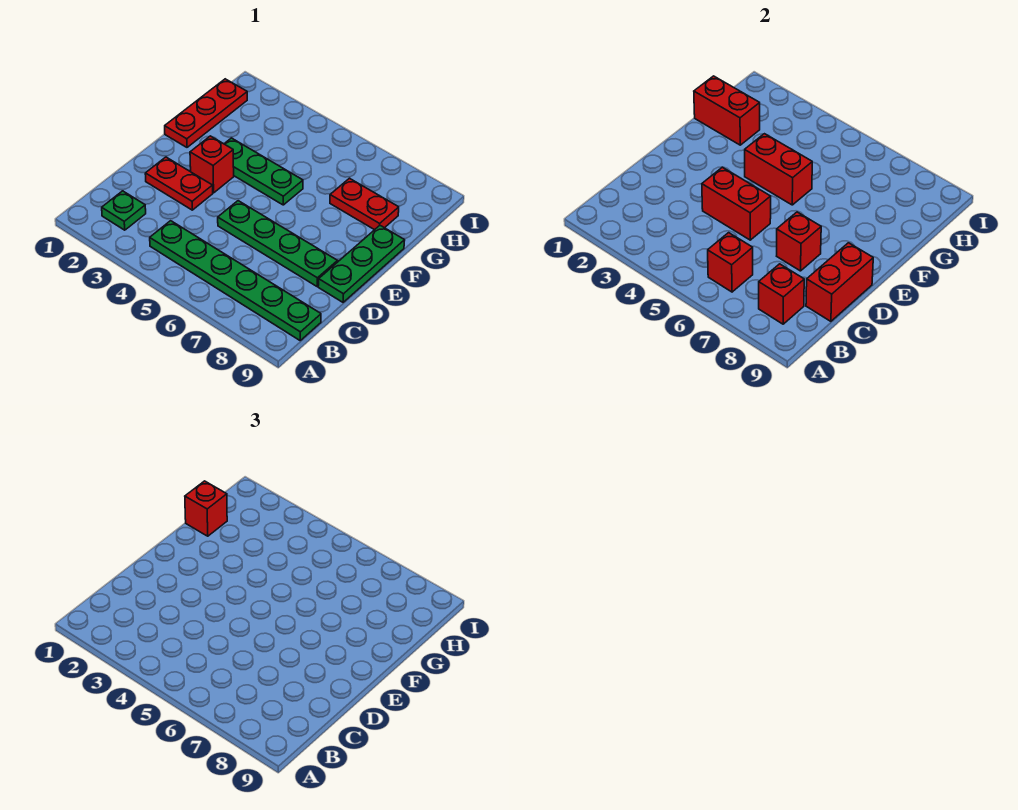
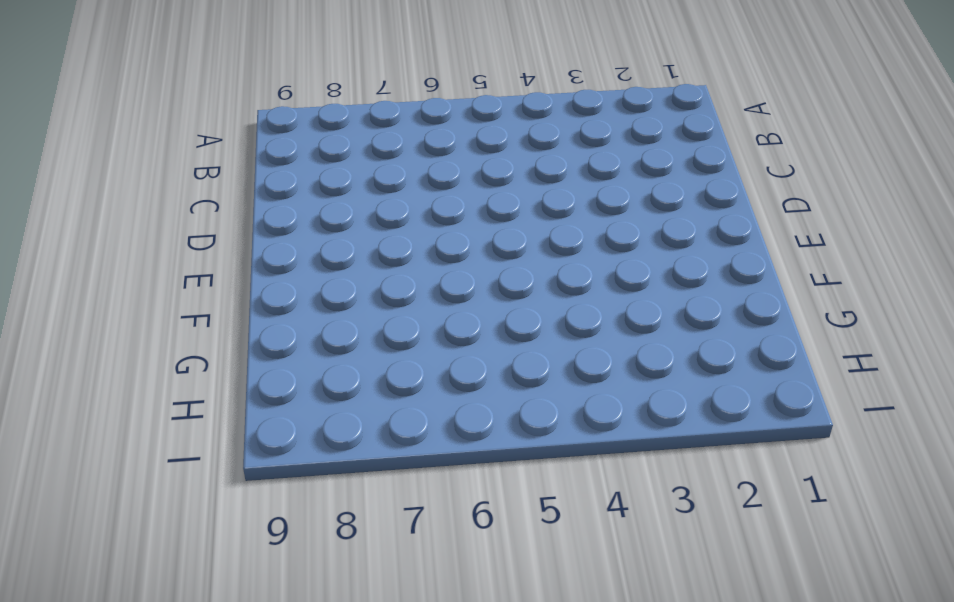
none -> green 1x1 plate [102,191,146,230]
none -> green 1x6 plate [150,221,321,340]
none -> red 1x2 plate [145,157,213,210]

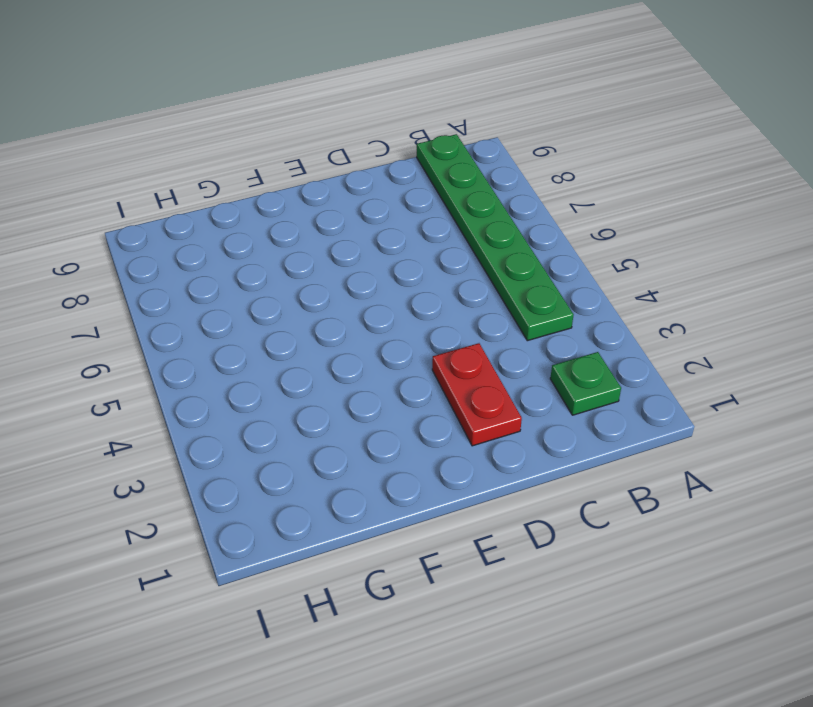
none -> green 1x4 plate [218,201,337,286]
none -> green 1x3 plate [318,226,405,302]
none -> red 1x1 brick [190,136,234,193]

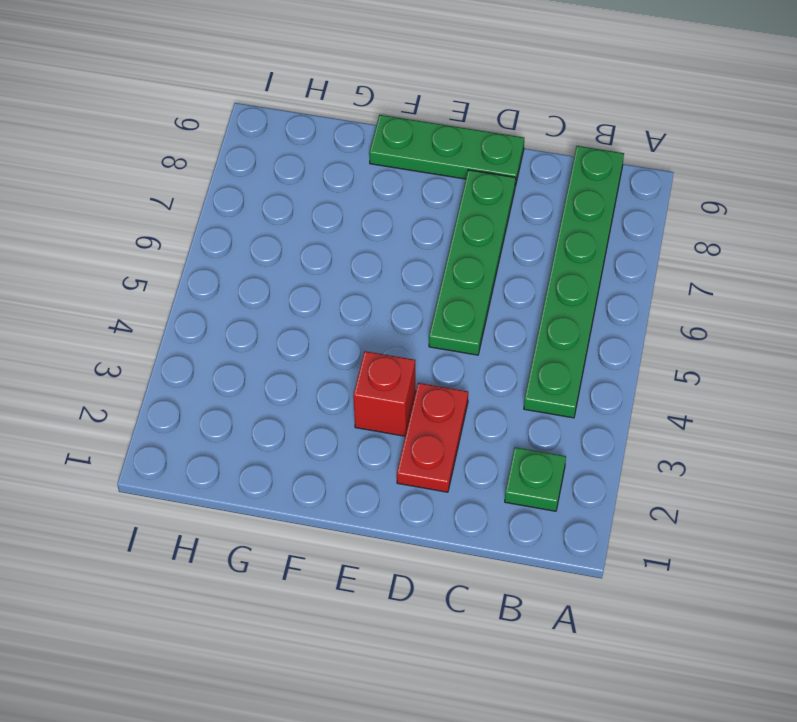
none -> red 1x3 plate [165,79,247,147]
none -> green 1x3 plate [224,138,303,205]
none -> red 1x2 plate [330,178,399,230]

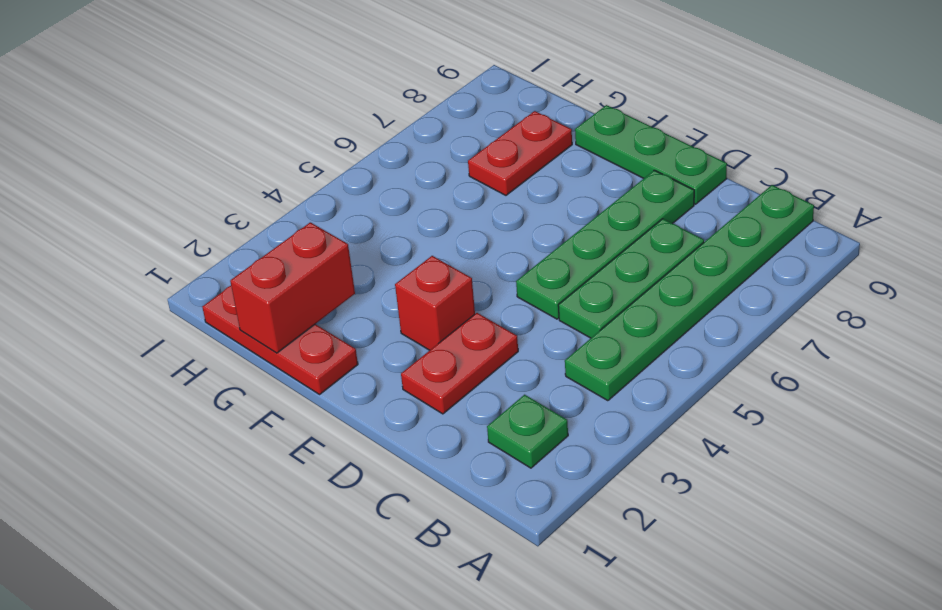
green 1x3 plate [558,219,704,338] -> green 1x3 plate moved to [224,138,303,205]
none -> red 1x1 brick [708,233,753,292]
none -> red 1x1 brick [759,264,804,324]
none -> red 1x2 brick [806,243,873,321]

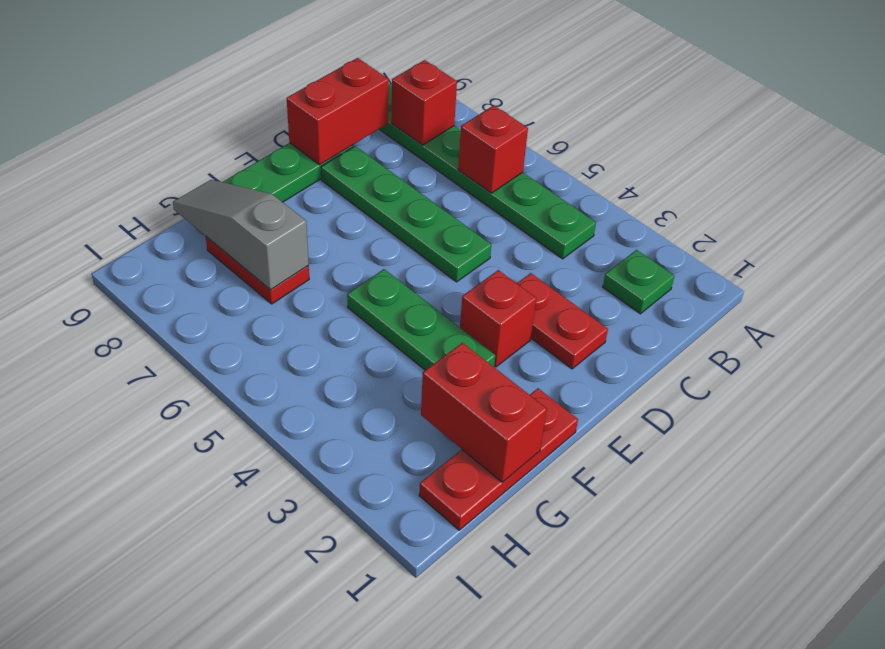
grey 1x3 slope [173,180,309,290] -> none
none -> red 1x2 brick [702,167,771,240]
none -> red 1x1 brick [777,212,821,271]
none -> red 1x2 brick [745,134,812,205]

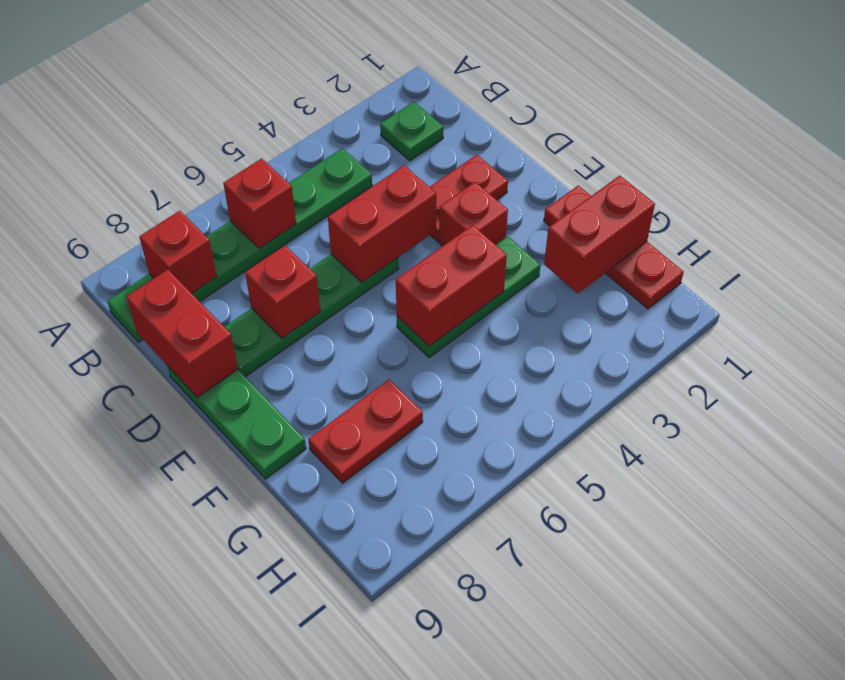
none -> red 1x1 brick [185,481,227,536]

